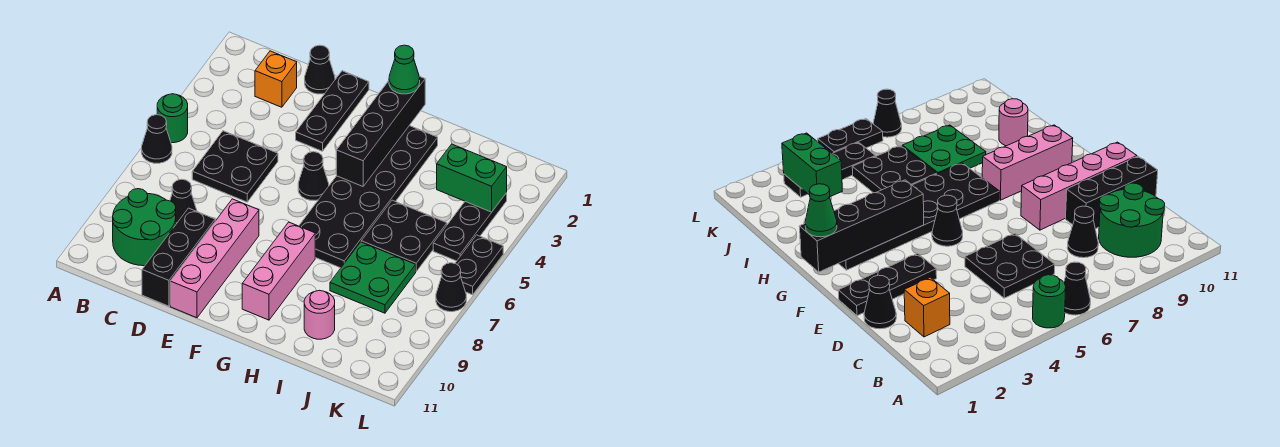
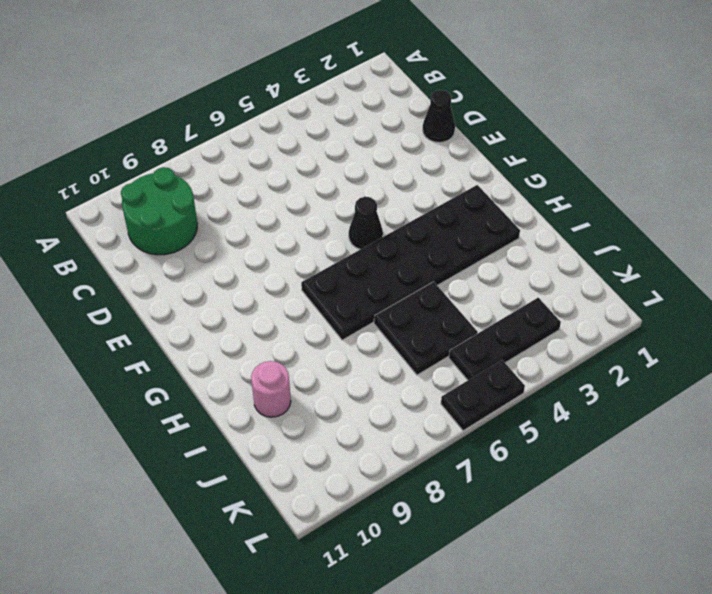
none -> green 1x1 round brick [157,94,188,143]
none -> black 1x1 cone [142,115,172,163]
none -> orange 1x1 brick [255,51,297,107]

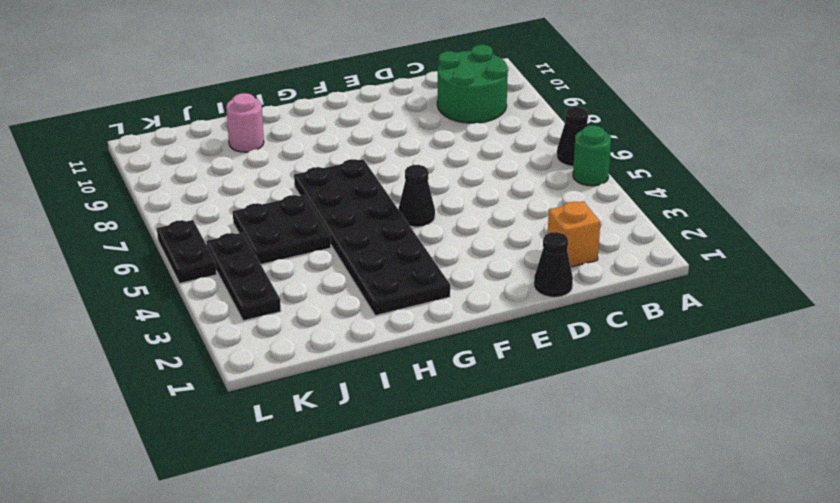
none -> black 2x2 plate [192,131,278,202]
none -> black 1x1 cone [170,179,197,224]
none -> black 1x3 brick [142,208,215,306]

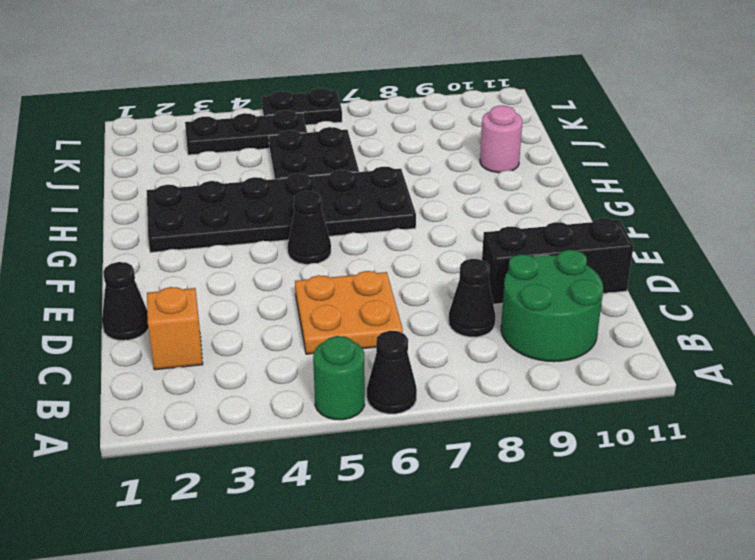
orange 2x2 plate [295,271,403,354] -> black 2x2 plate [192,131,278,202]
none -> black 1x3 plate [296,71,369,151]
none -> pink 1x4 brick [170,199,259,318]
none -> pink 1x3 brick [242,222,315,320]

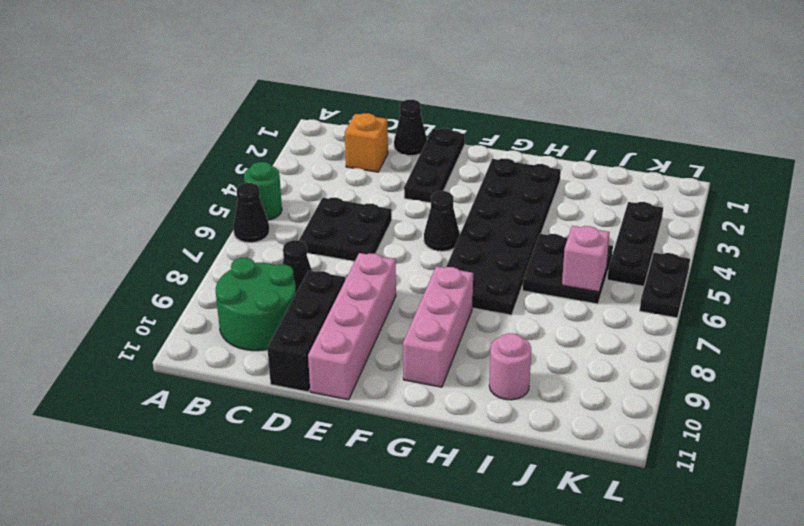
pink 1x1 brick [562,226,610,292] -> none
none -> green 2x2 plate [330,242,416,313]
none -> black 1x1 cone [436,263,466,312]
none -> black 1x4 brick [336,76,425,186]

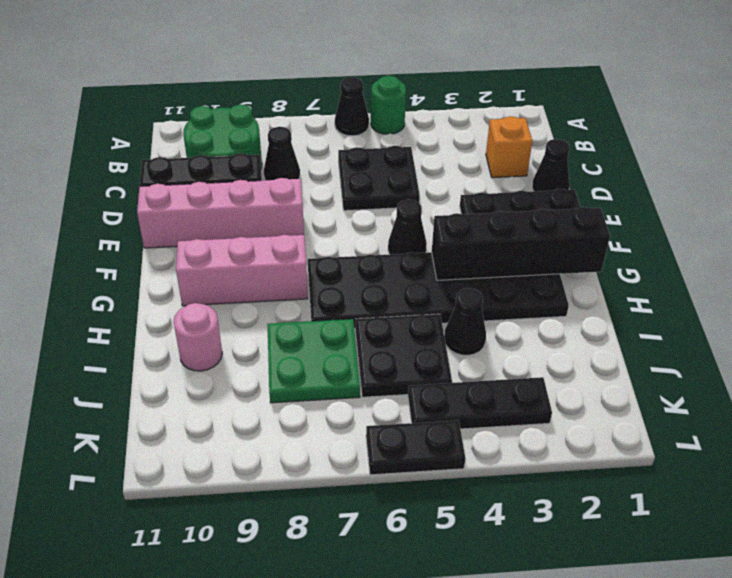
black 1x1 cone [444,288,486,355] -> black 1x1 cone moved to [436,263,466,312]
none -> green 1x2 brick [437,144,507,212]
none -> green 1x1 cone [389,45,420,94]

